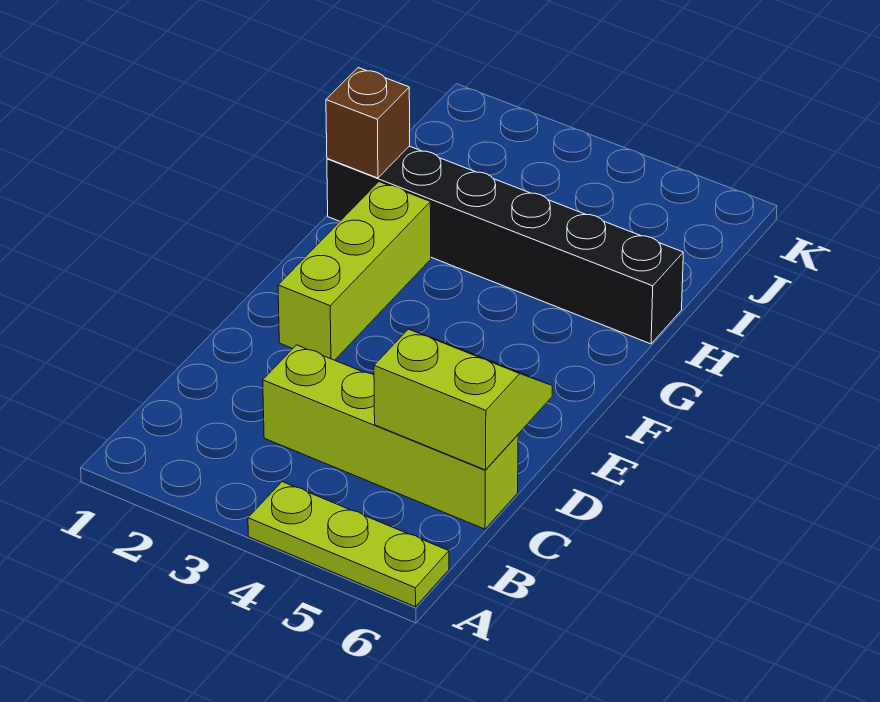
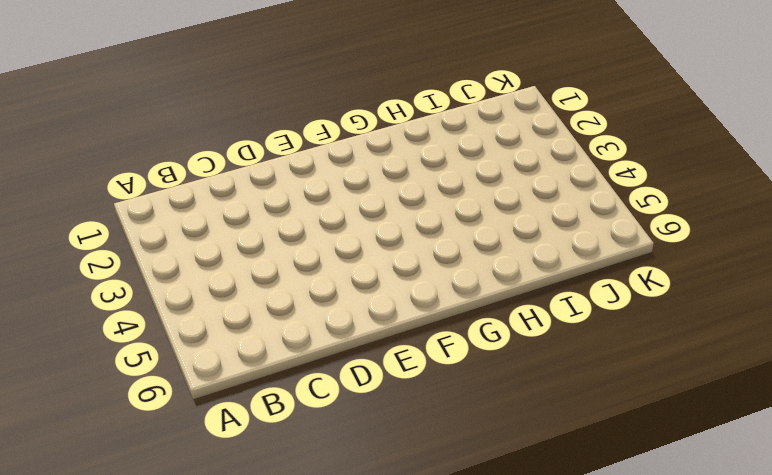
none -> lime 1x3 plate [248,482,449,607]
none -> lime 1x4 brick [263,345,518,529]

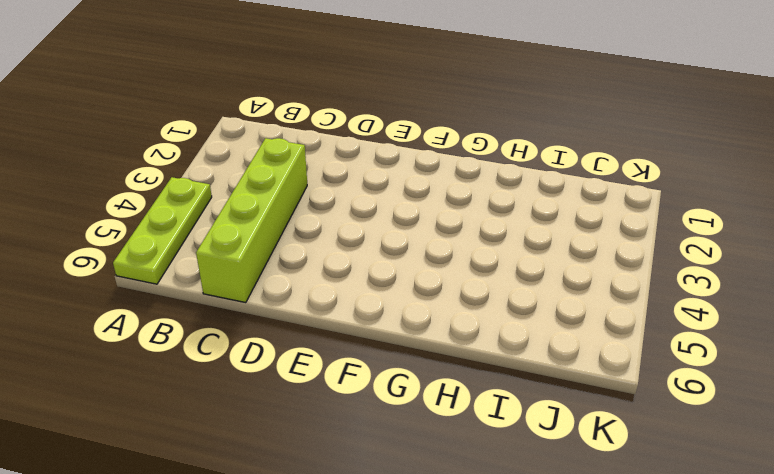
none -> lime 1x3 brick [278,182,431,360]
none -> black 1x6 brick [327,146,683,344]

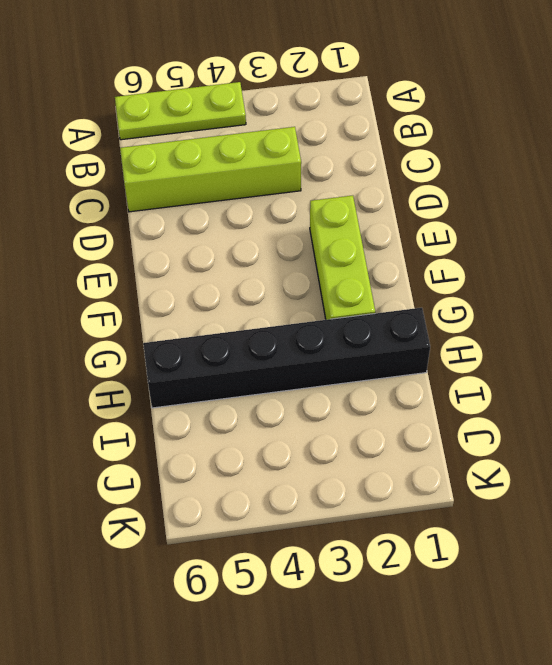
none -> lime 2x2 slope [374,329,552,470]
none -> brown 1x1 brick [326,68,410,178]

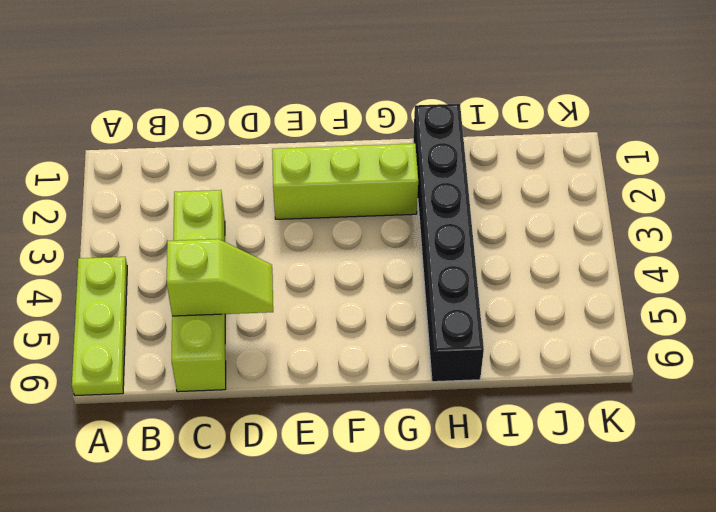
lime 1x2 slope [167,239,273,316] -> lime 2x2 slope [374,329,552,470]
none -> brown 1x1 brick [326,68,410,178]

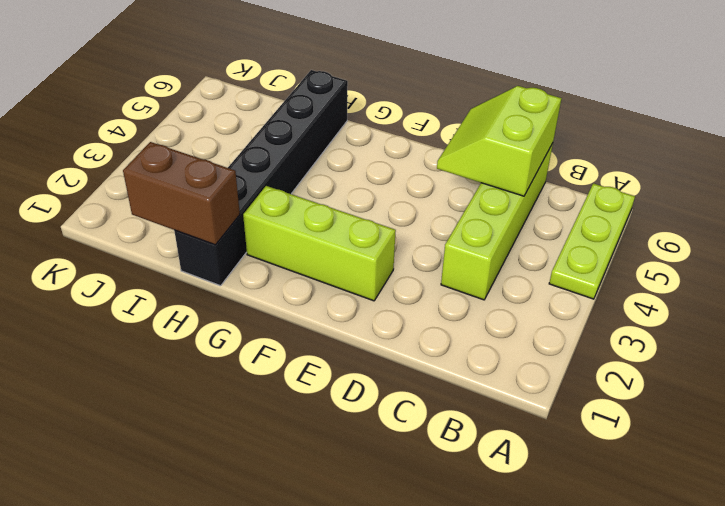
brown 1x2 brick [123,142,240,245] -> brown 1x1 brick [326,68,410,178]

